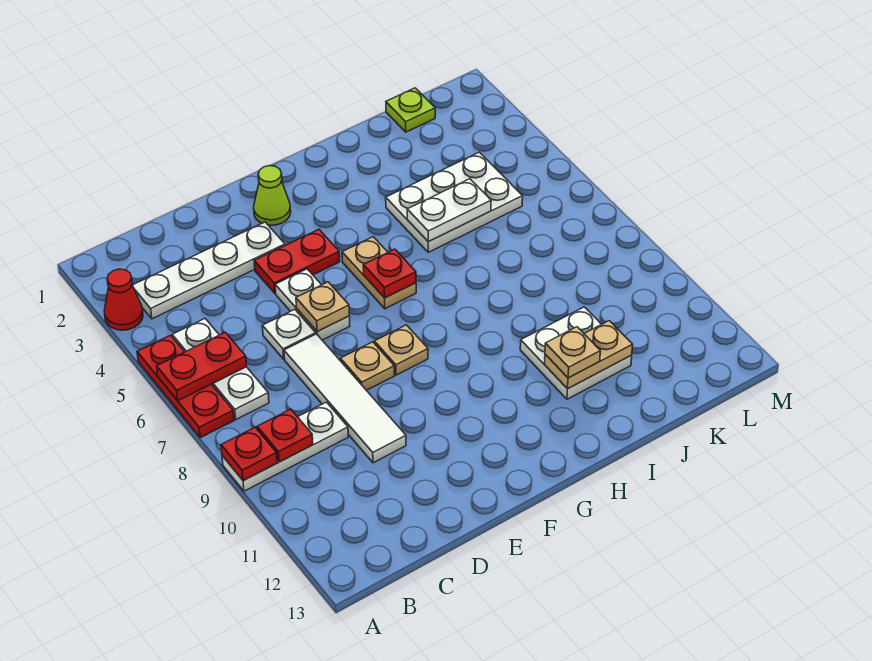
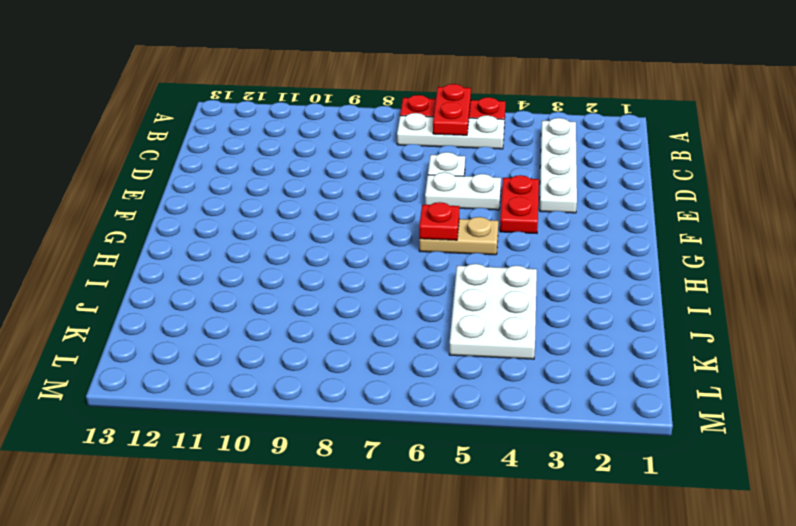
none -> red 1x1 cone [104,269,143,330]
none -> white 1x3 plate [222,402,348,491]
none -> white 1x4 tile [284,334,406,463]

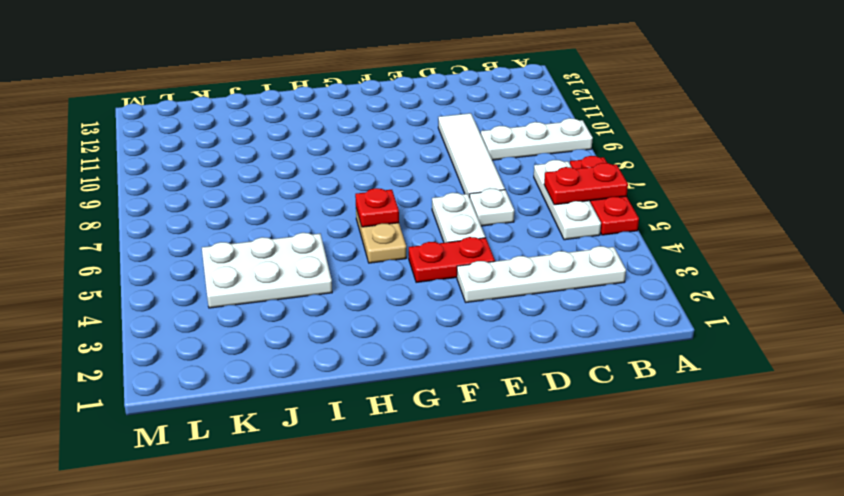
none -> red 1x1 cone [104,269,143,330]
none -> tan 1x1 plate [340,342,394,390]
none -> lime 1x1 cone [254,166,291,225]

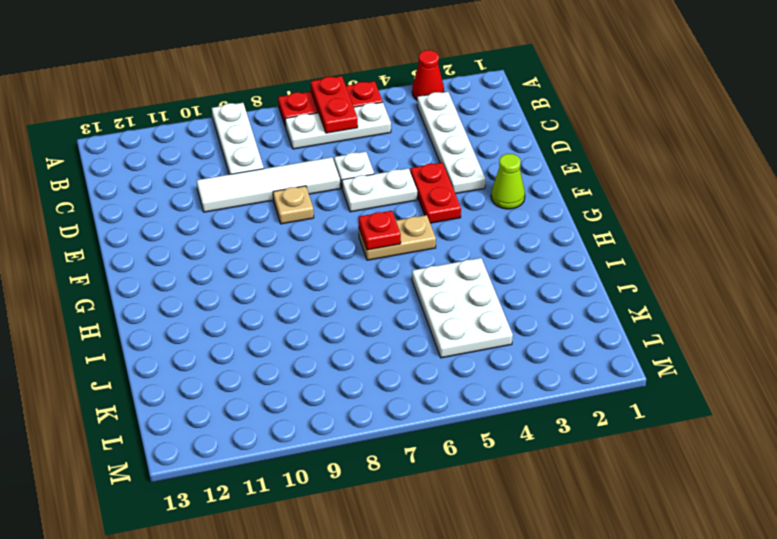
none -> tan 1x1 plate [374,325,428,375]
none -> white 2x2 plate [520,307,632,399]
none -> lime 1x1 plate [386,88,435,132]

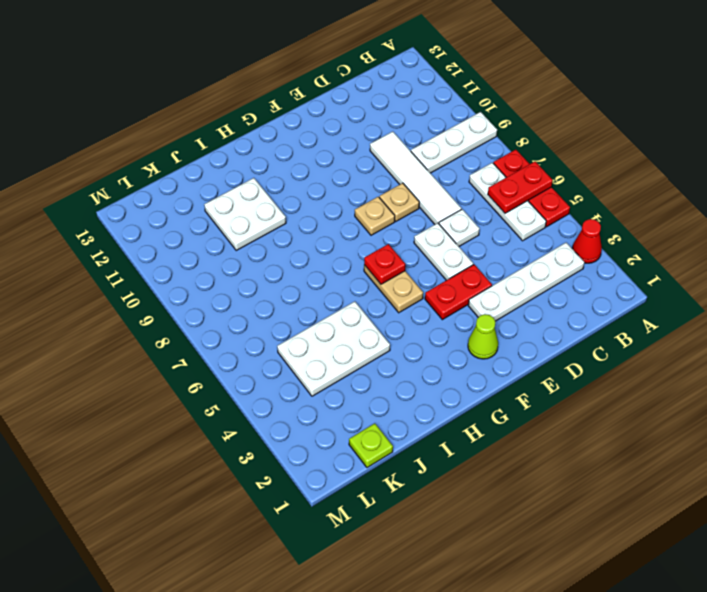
none -> red 1x1 plate [221,427,277,481]
none -> red 1x1 plate [257,409,313,462]
none -> tan 1x1 plate [296,282,349,331]

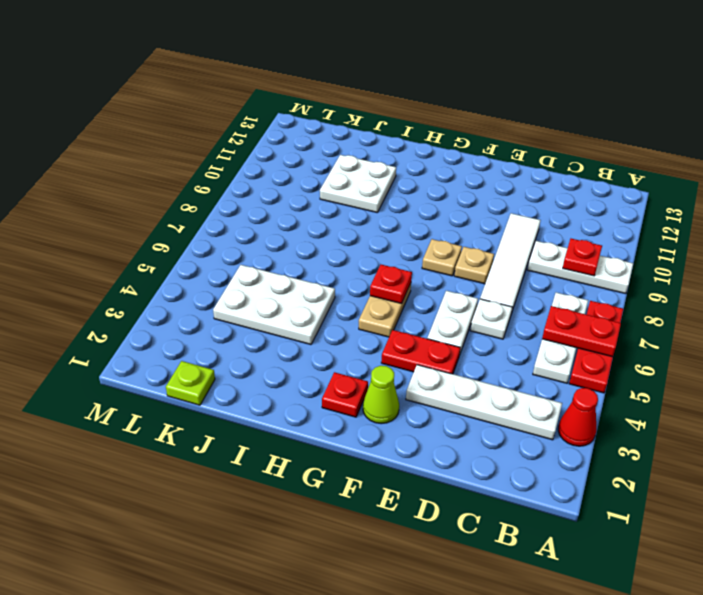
red 1x1 plate [322,372,368,417] -> red 1x1 plate moved to [221,427,277,481]
none -> tan 1x1 plate [296,282,349,331]
none -> white 1x2 plate [407,179,491,242]
none -> tan 1x2 plate [545,321,633,389]

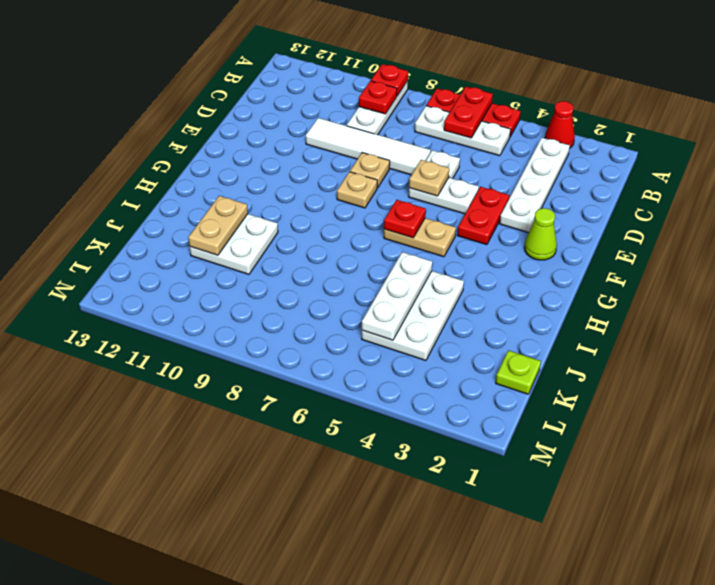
white 1x3 plate [362,252,432,340] -> white 1x2 plate [407,179,491,242]
none -> tan 1x1 plate [545,327,600,378]

